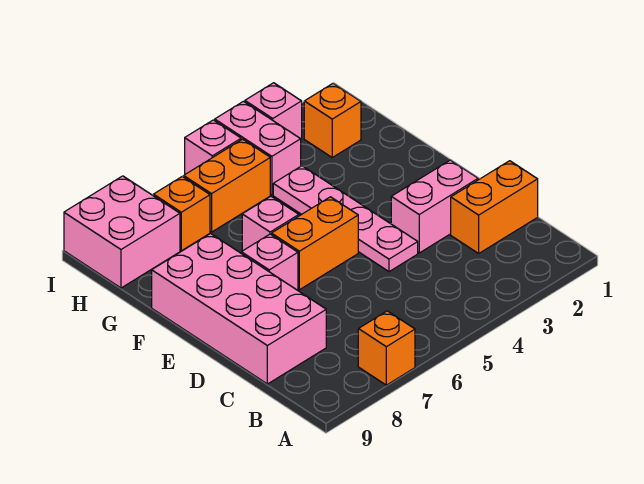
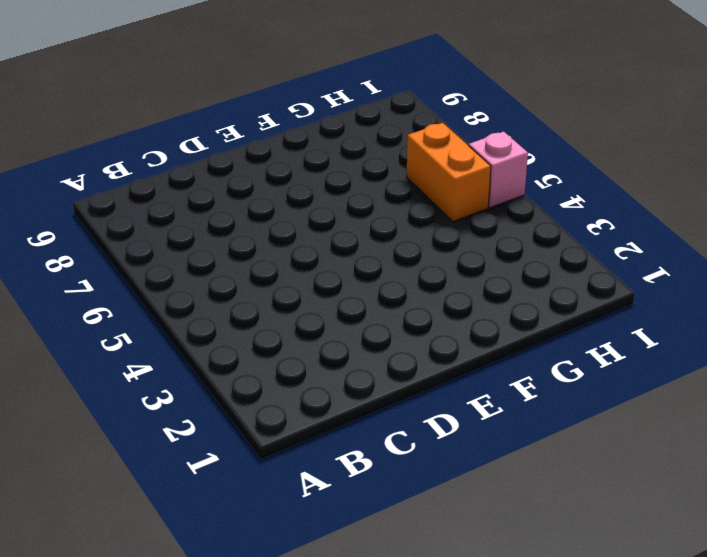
none -> orange 1x1 brick [358,311,415,385]
none -> orange 1x2 brick [451,161,538,253]
none -> pink 2x4 brick [152,234,326,384]

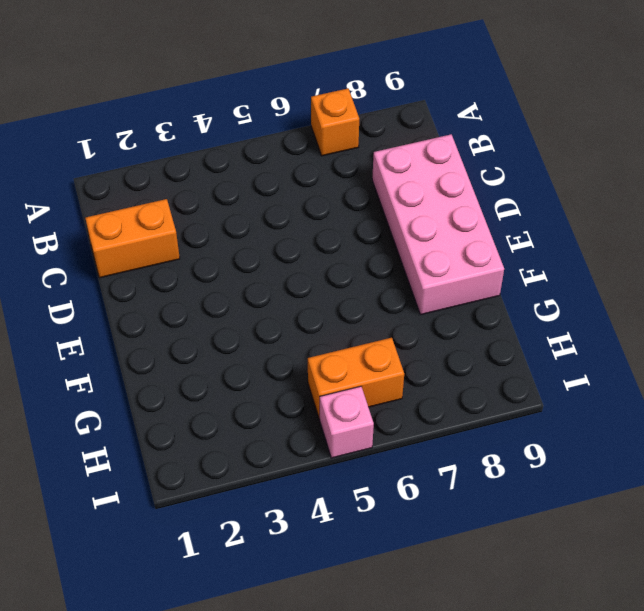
none -> pink 1x2 brick [391,160,478,253]
none -> pink 1x4 plate [273,166,418,272]
none -> orange 1x2 brick [272,197,358,290]

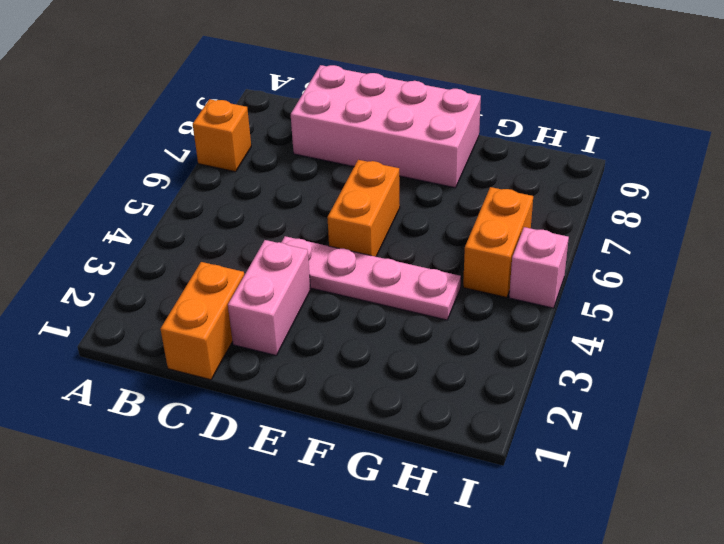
none -> pink 1x1 brick [241,234,298,290]
none -> pink 1x1 brick [242,196,299,251]
none -> orange 1x1 brick [304,83,361,157]

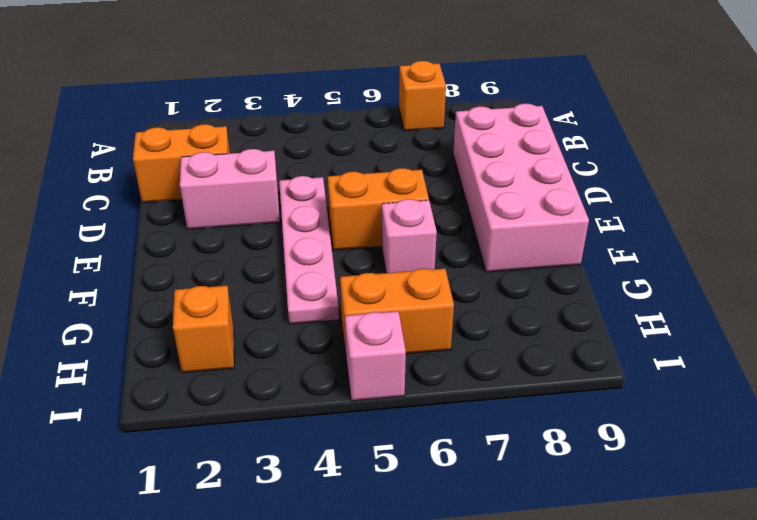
none -> pink 1x1 brick [241,234,298,290]
none -> pink 1x2 brick [215,101,301,195]
none -> orange 1x1 brick [153,177,210,251]

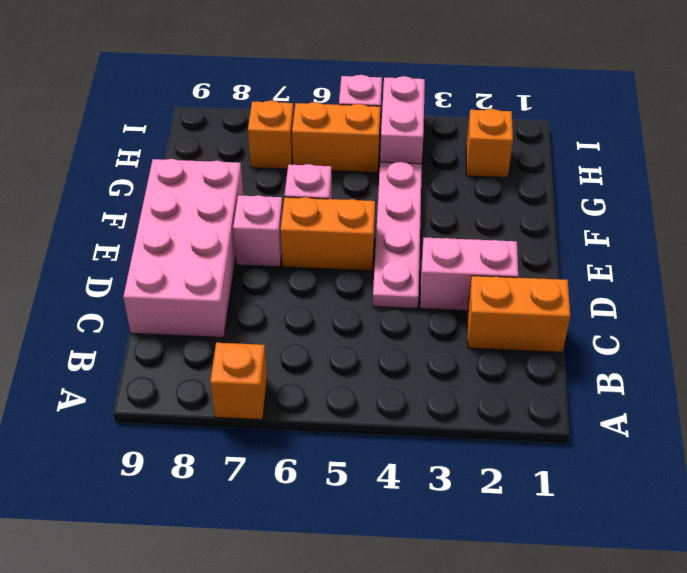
none -> pink 2x2 brick [64,176,180,288]
none -> pink 1x1 brick [245,83,302,139]

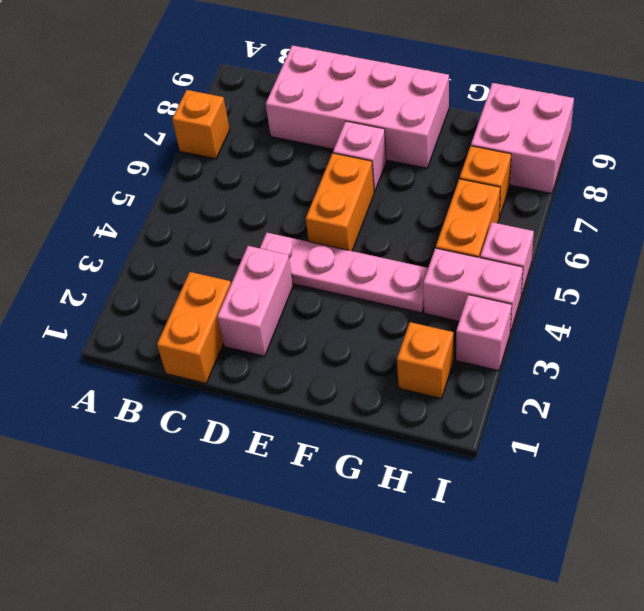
none -> pink 1x1 brick [242,196,299,251]

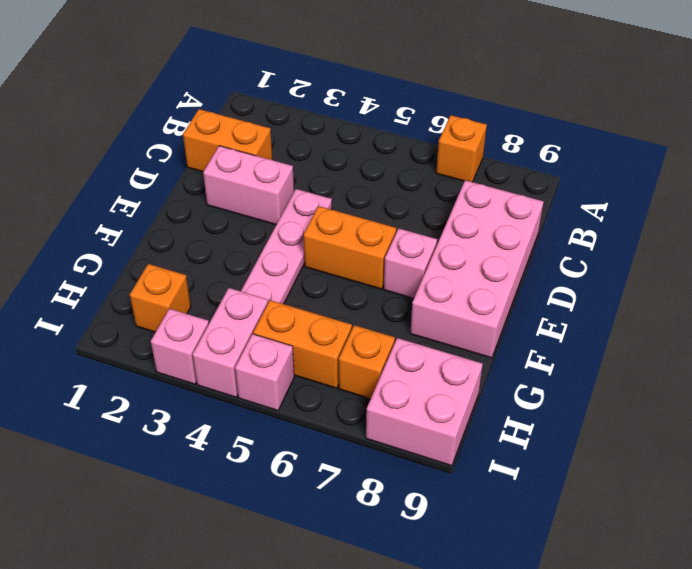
none -> pink 1x1 brick [242,196,299,251]

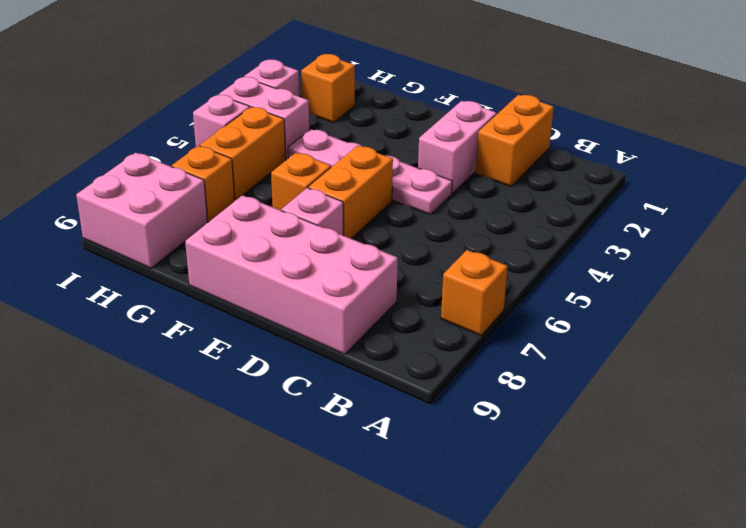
orange 1x1 brick [271,153,331,210] -> pink 1x1 brick [242,196,299,251]

